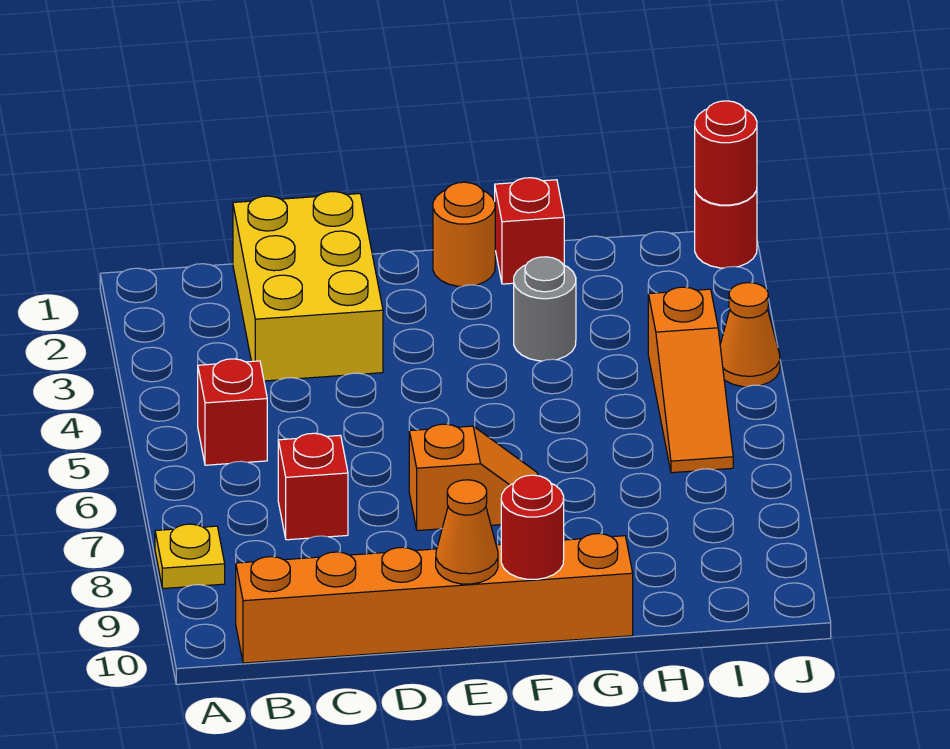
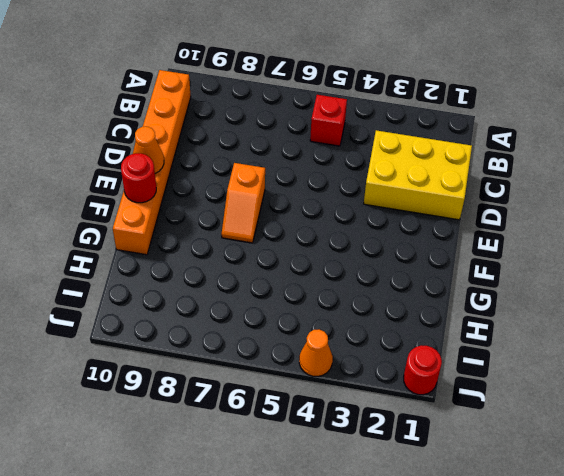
none -> yellow 1x1 plate [155,524,225,588]
none -> red 1x1 brick [278,433,348,540]
none -> orange 1x1 round brick [433,182,495,286]

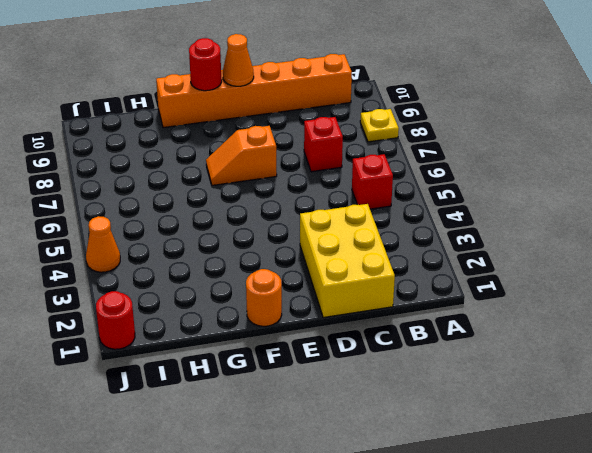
none -> red 1x1 brick [495,178,564,284]
none -> grey 1x1 round brick [514,257,576,361]
none -> orange 1x3 slope [648,287,733,473]

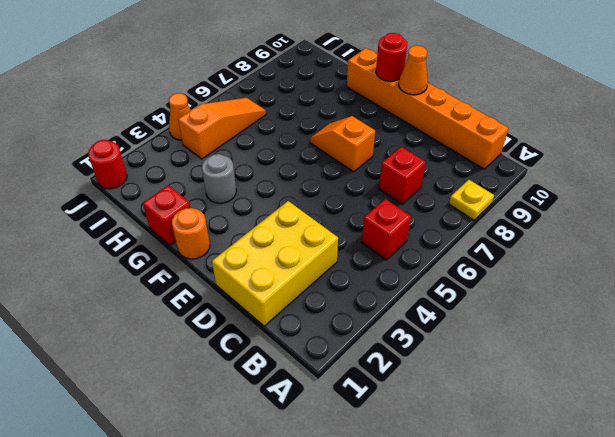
none -> red 1x1 round brick [695,101,757,205]

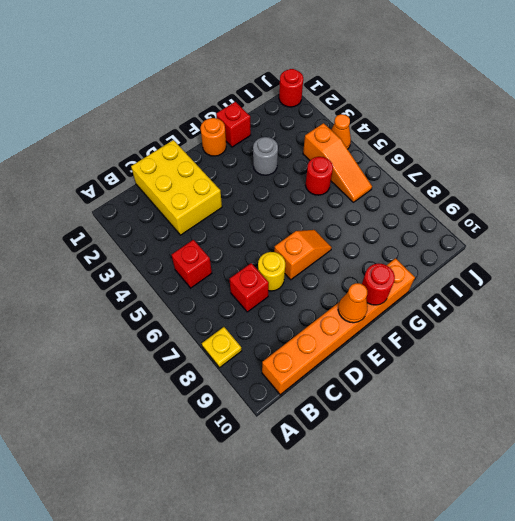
yellow 1x1 round brick [258,252,285,291] -> none
red 1x1 round brick [306,157,333,195] -> red 1x1 round brick moved to [695,101,757,205]

